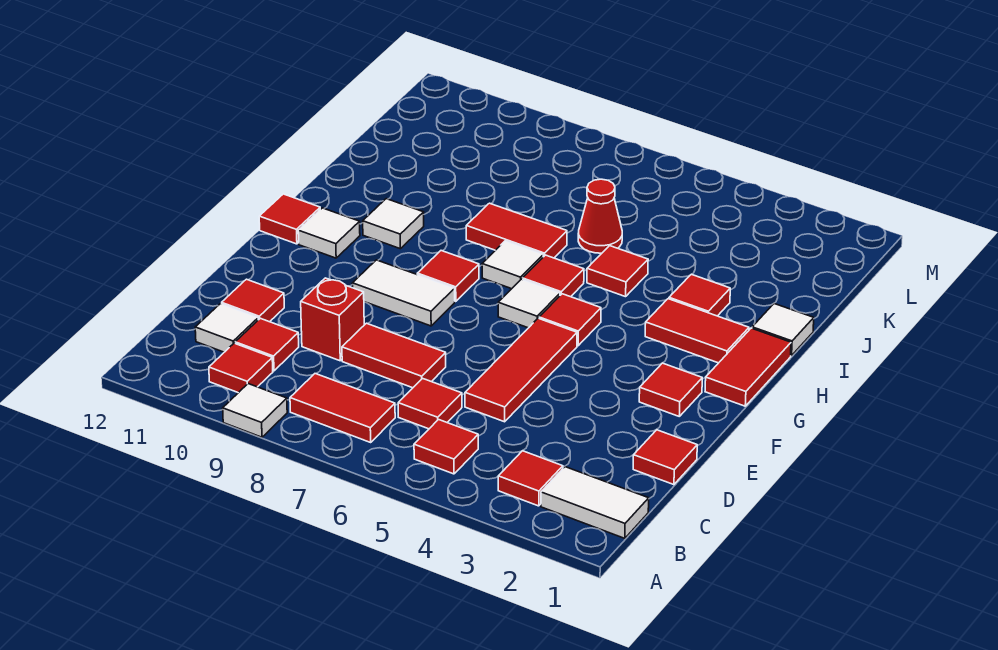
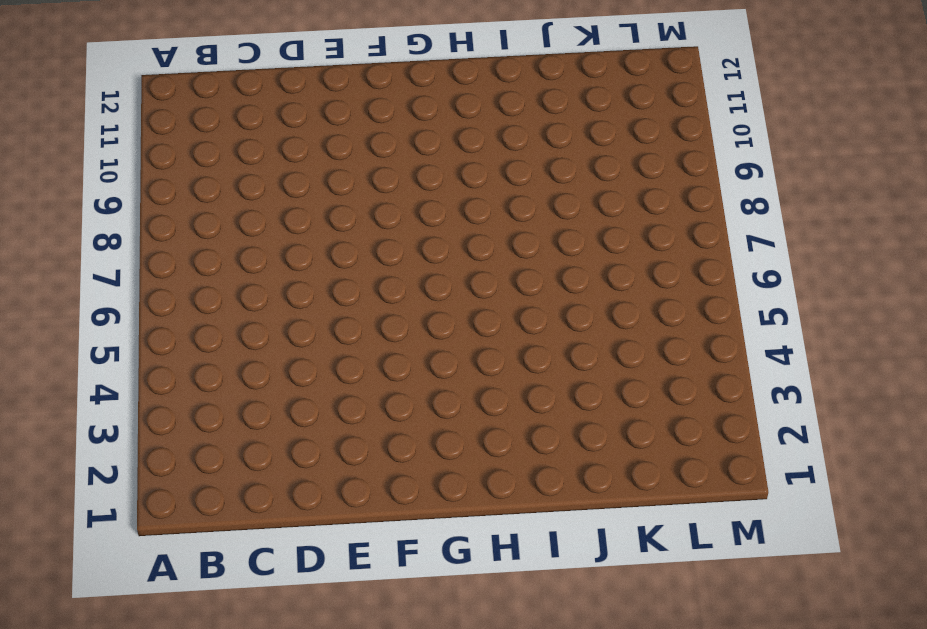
none -> white 1x1 tile [223,384,287,437]
none -> white 1x2 tile [541,467,649,538]
none -> red 1x1 tile [498,451,563,506]
none -> red 1x1 tile [414,420,478,474]

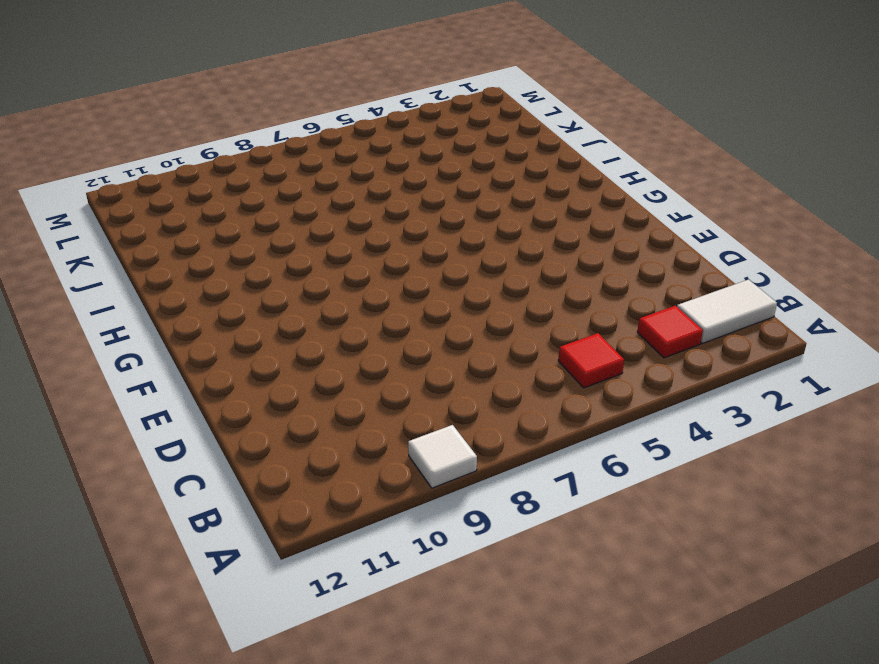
none -> red 1x2 tile [290,374,395,442]
none -> red 1x1 tile [209,343,273,393]
none -> red 1x1 tile [398,378,462,429]
none -> red 1x1 tile [235,318,299,371]

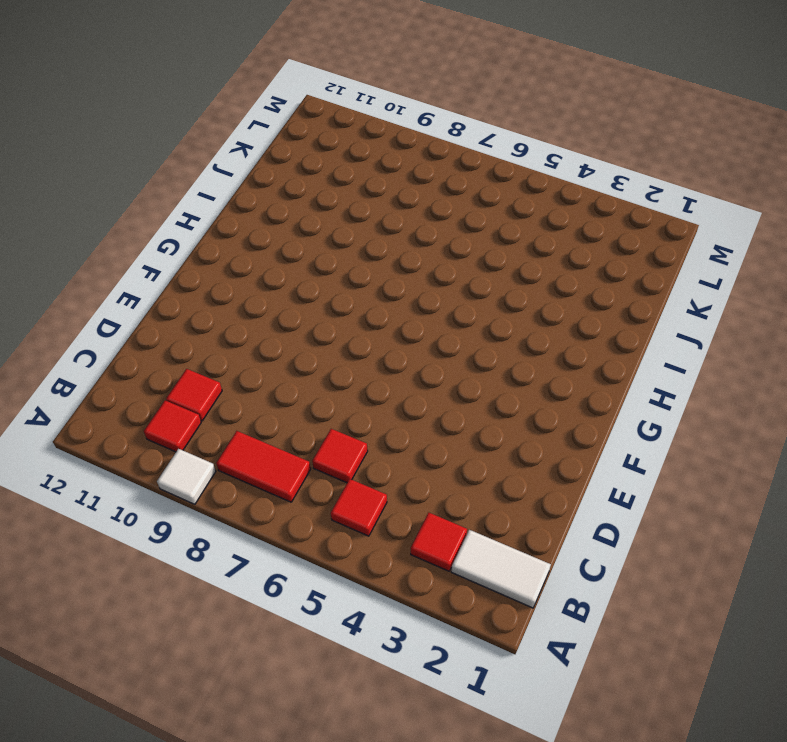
none -> white 1x1 tile [195,304,258,352]
none -> red 1x1 tile [633,430,697,485]
none -> red 1x3 tile [465,318,577,422]
none -> red 1x2 tile [342,323,446,388]

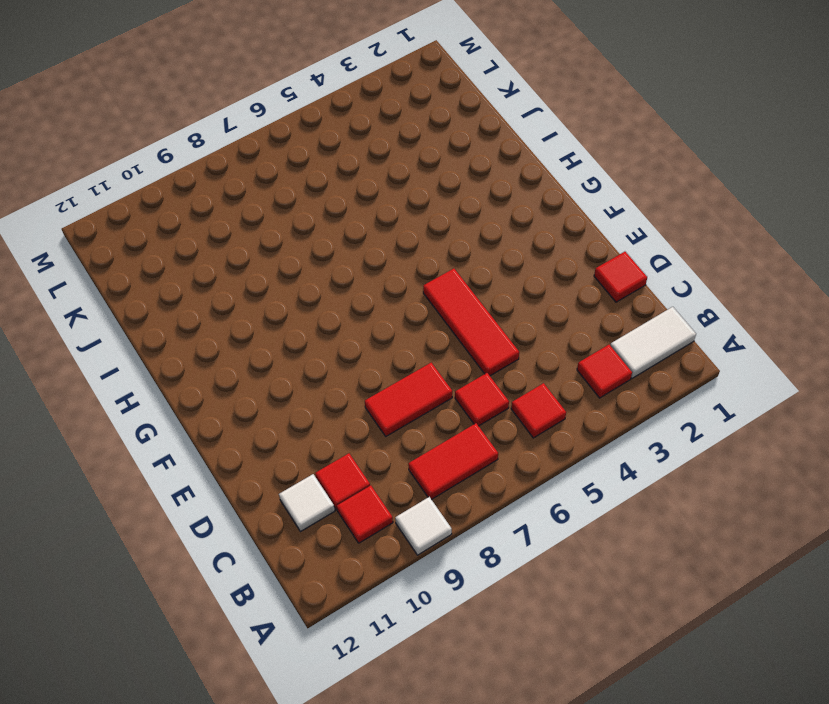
none -> red 1x1 brick [301,278,364,361]
none -> red 1x1 tile [222,279,284,322]
none -> red 1x1 tile [639,363,702,416]
none -> white 1x2 tile [352,260,455,326]

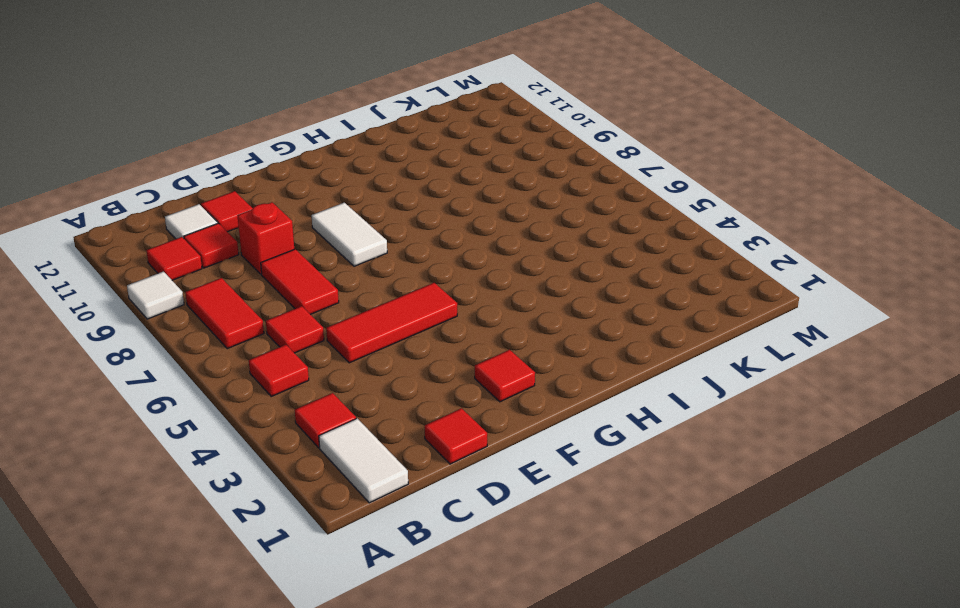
none -> red 1x2 tile [705,328,791,406]
none -> red 1x1 tile [539,294,601,346]
none -> white 1x1 tile [498,279,560,328]
none -> red 1x1 tile [417,251,479,302]

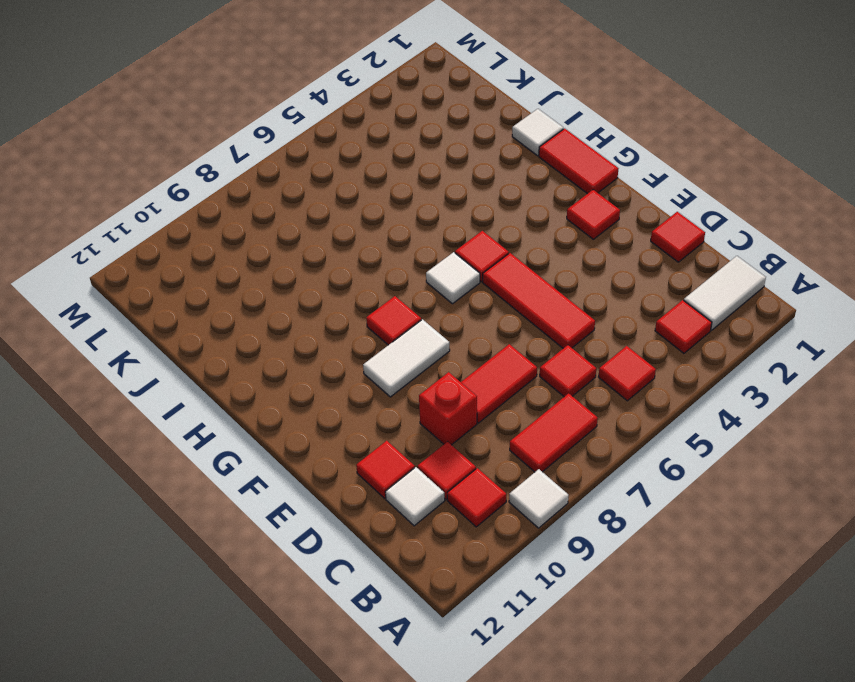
none -> white 1x1 tile [298,208,360,258]
none -> red 1x1 tile [259,194,320,244]
none -> red 1x2 tile [645,299,749,363]
none -> red 1x1 tile [523,255,584,297]

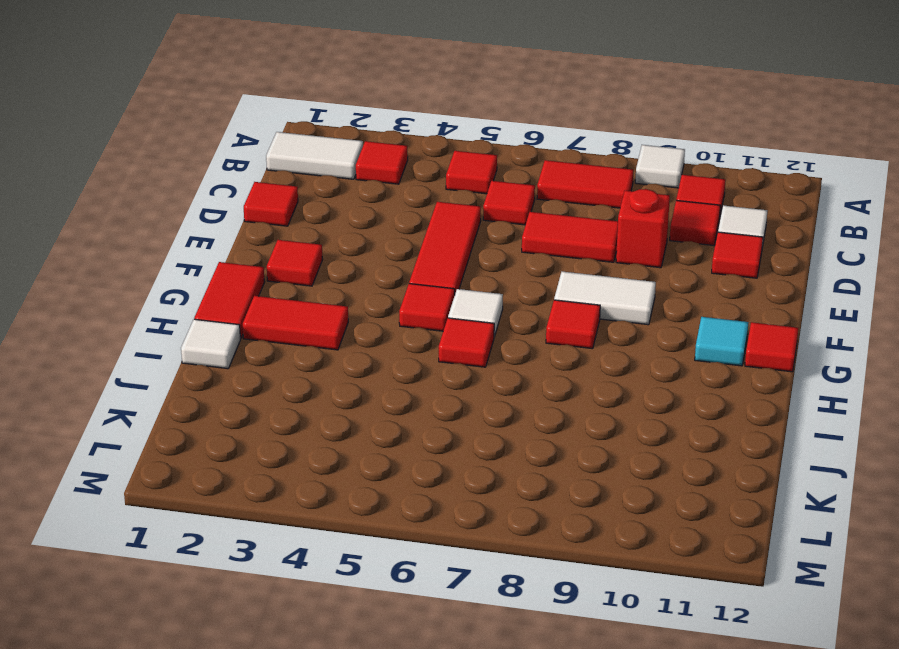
cyan 1x1 tile [695,317,748,366] -> white 1x1 tile [298,208,360,258]
none -> white 1x1 tile [482,241,543,289]
none -> white 1x1 tile [363,199,424,249]
none -> red 1x1 tile [669,274,730,316]
none -> red 1x1 tile [587,246,648,297]

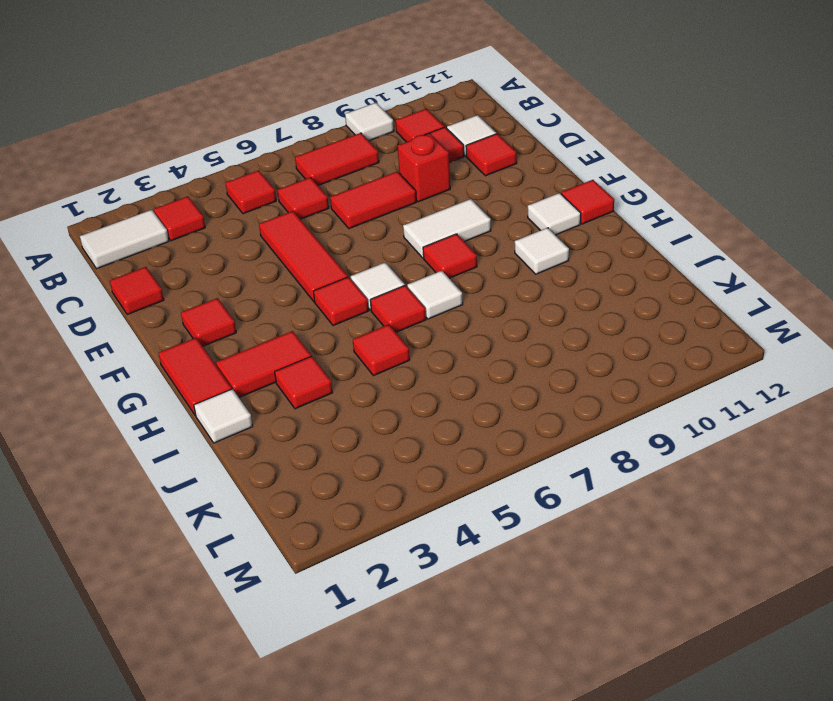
none -> red 1x2 tile [466,203,567,258]
none -> red 1x1 cone [578,179,622,253]

